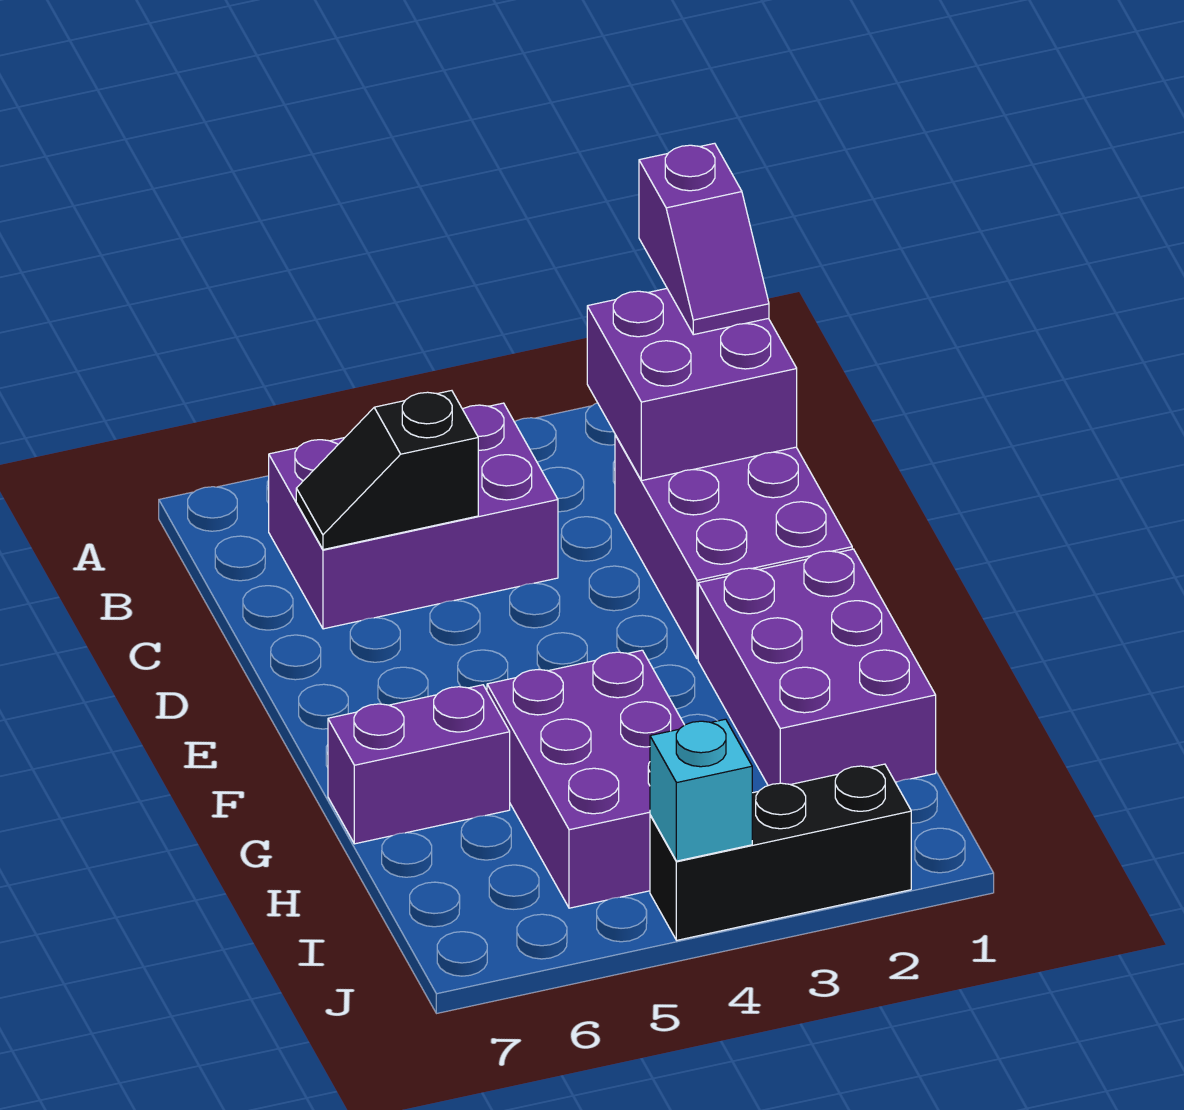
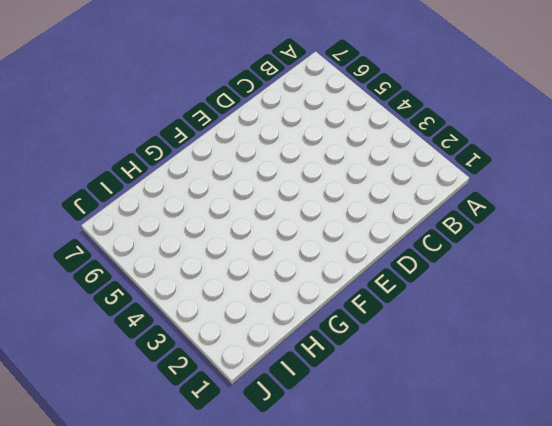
none -> purple 2x3 brick [269,403,558,629]
none -> purple 2x3 brick [615,435,852,659]

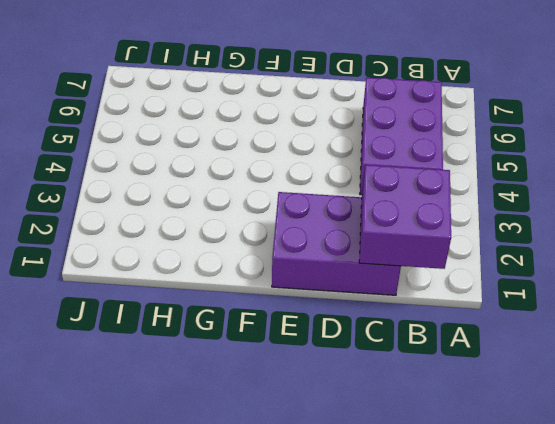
none -> purple 2x3 brick [698,549,936,786]
none -> purple 2x3 brick [487,650,684,908]

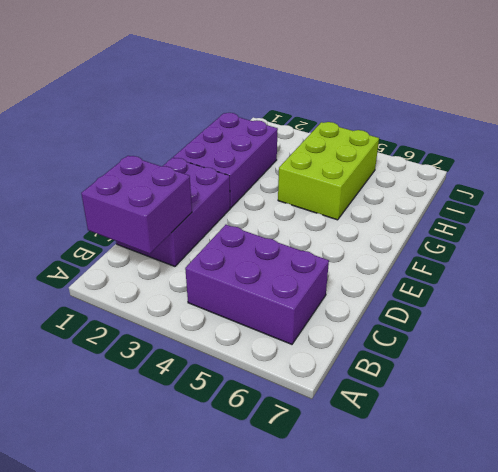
lime 2x3 brick [278,122,379,220] -> purple 2x3 brick [487,650,684,908]
none -> purple 1x2 brick [328,685,510,844]
none -> black 1x3 brick [650,764,911,940]

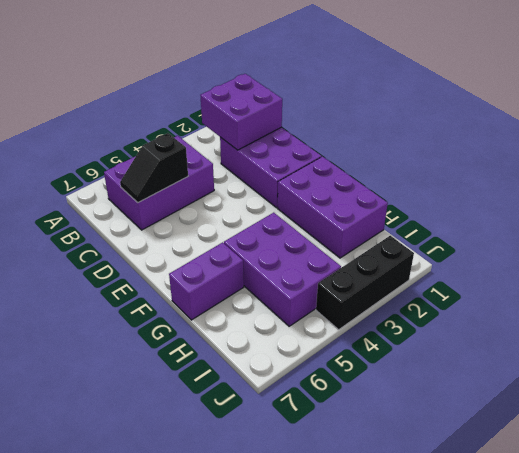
none -> cyan 1x1 brick [650,719,752,861]
none -> purple 1x2 slope [639,143,769,335]

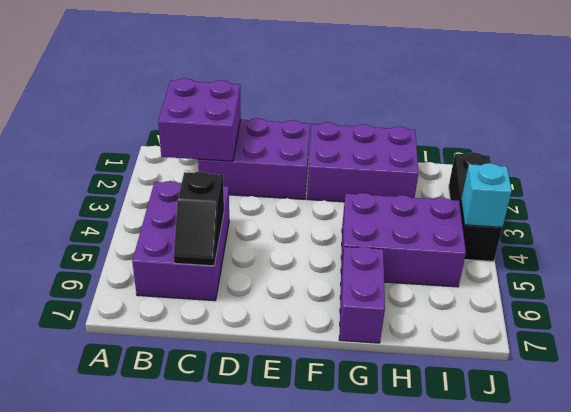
none -> purple 1x2 slope [639,143,769,335]

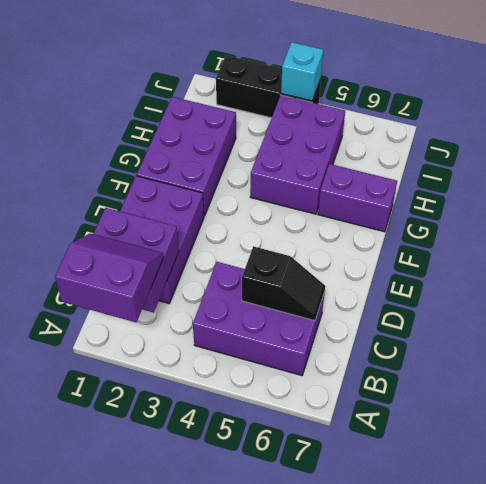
purple 2x2 slope [55,233,164,322] -> purple 1x2 slope [639,143,769,335]

